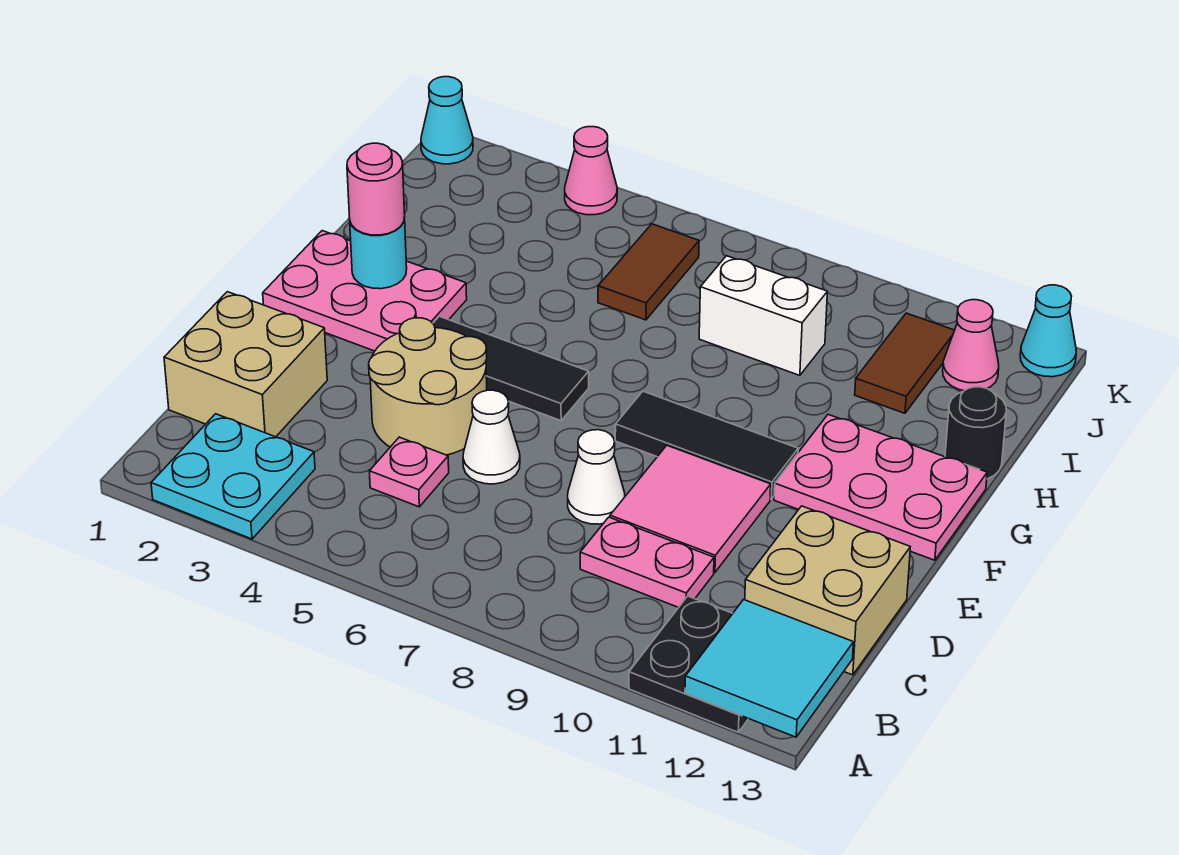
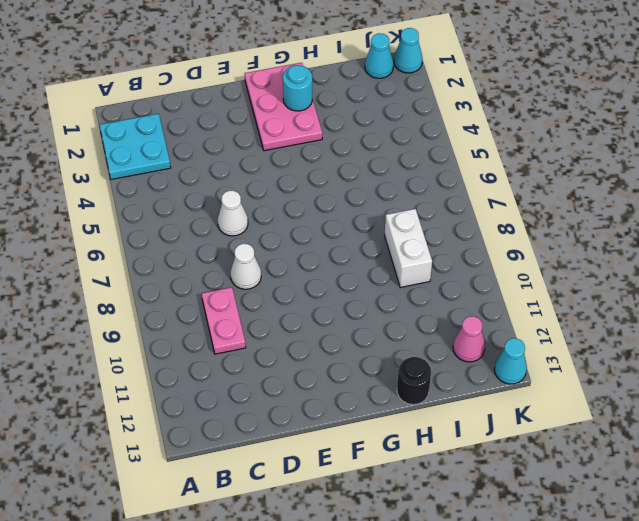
cyan 1x1 cone [365,33,394,78] -> none
none -> black 2x2 plate [629,596,748,732]
none -> tan 2x2 brick [164,292,327,437]
none -> pink 1x1 plate [369,437,449,507]

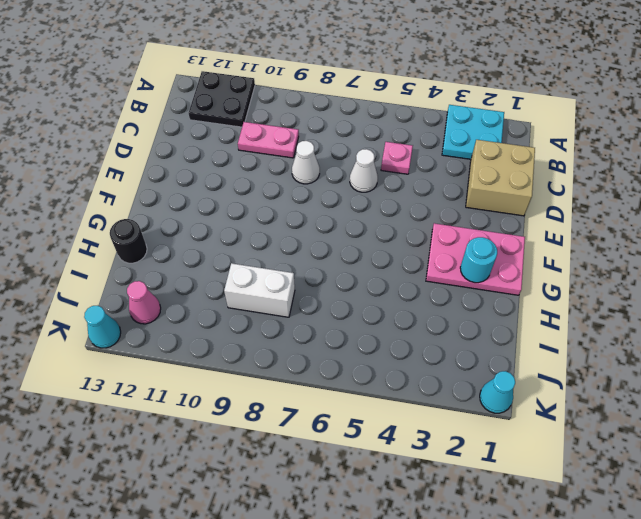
none -> tan 2x2 brick [745,506,910,675]
none -> tan 2x2 round brick [369,318,487,455]
none -> pink 2x2 tile [610,446,771,573]

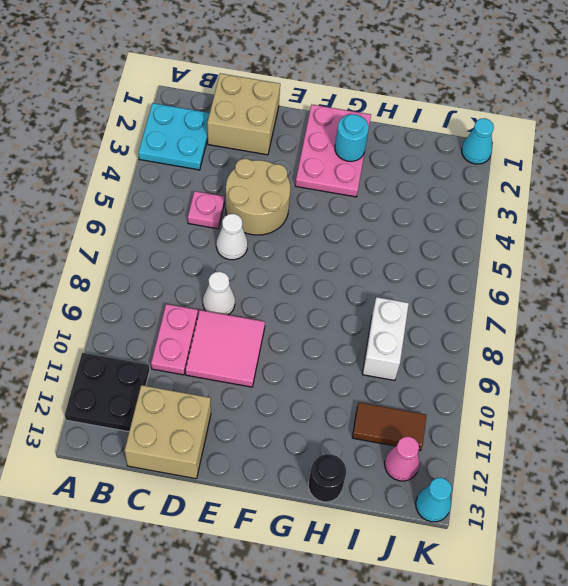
none -> black 1x3 tile [433,316,589,421]
none -> black 1x3 tile [615,391,798,499]
none -> pink 2x3 plate [774,414,987,560]

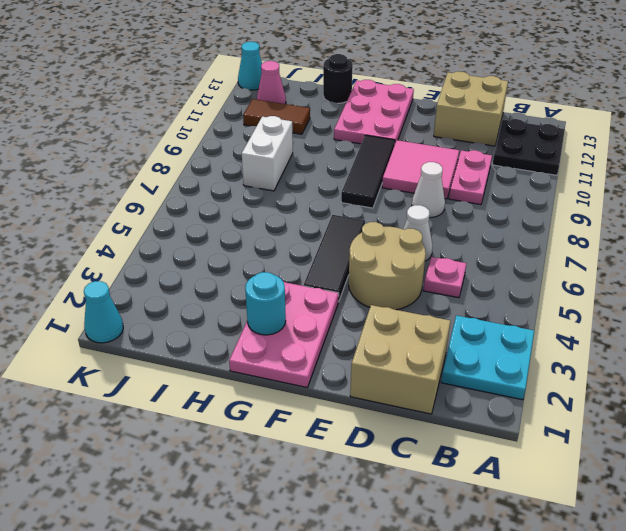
none -> brown 1x2 tile [598,224,699,320]
none -> pink 1x1 cone [565,127,617,215]
none -> cyan 2x2 tile [685,600,854,737]

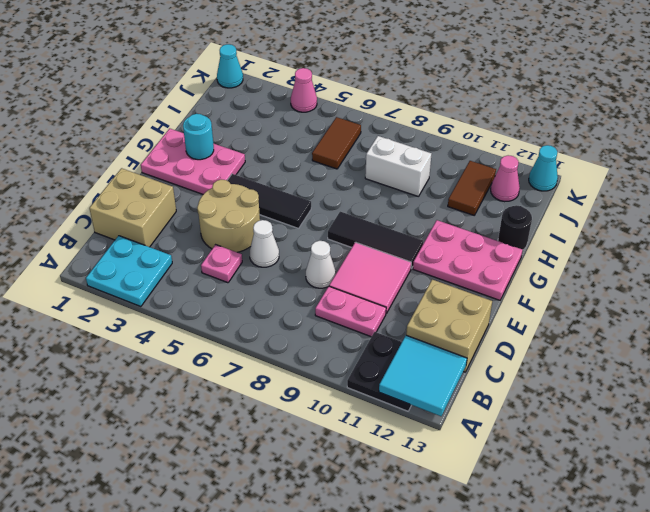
none -> pink 1x1 round brick [347,143,405,235]

